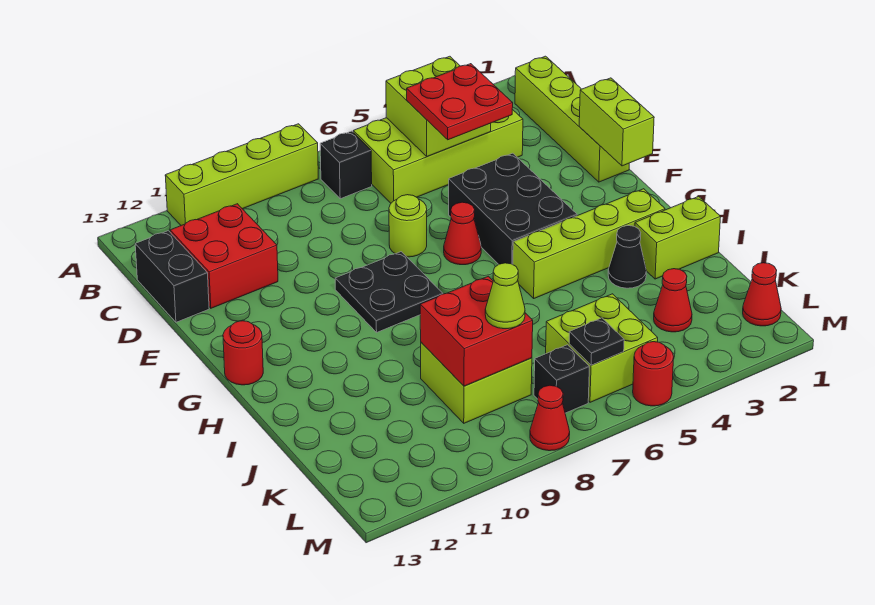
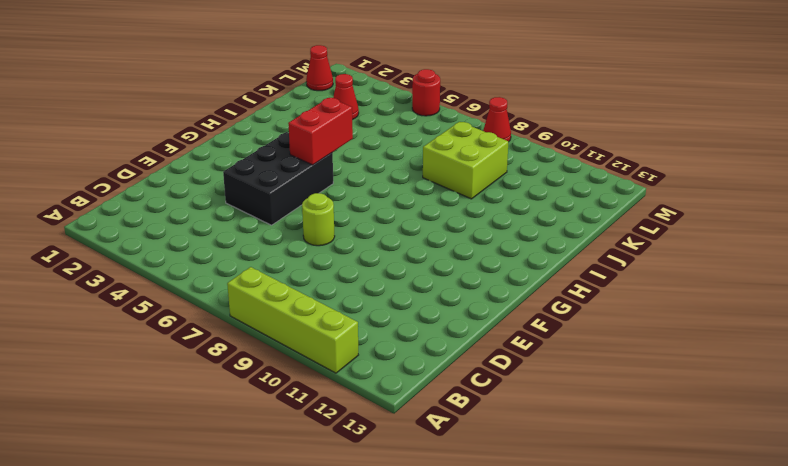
red 1x2 brick [288,98,353,165] -> none
none -> lime 1x4 brick [515,56,629,182]
none -> lime 2x4 brick [353,109,523,203]
none -> black 1x1 brick [320,131,372,199]

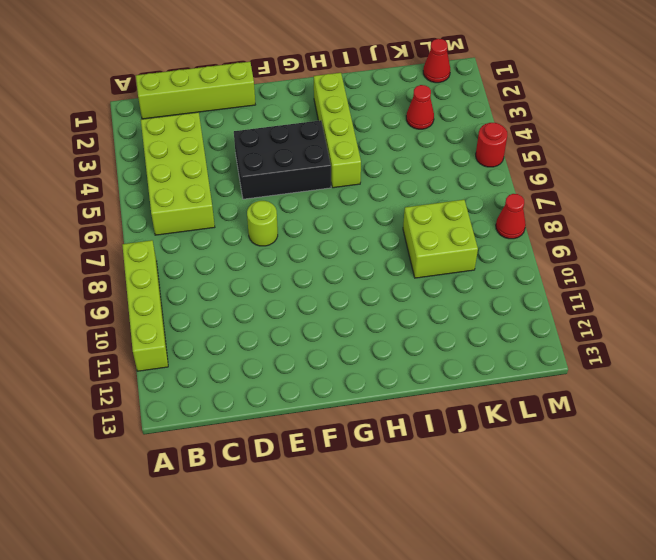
none -> black 1x1 brick [320,131,372,199]
none -> red 2x2 brick [170,204,278,308]
none -> black 1x2 brick [135,231,209,322]

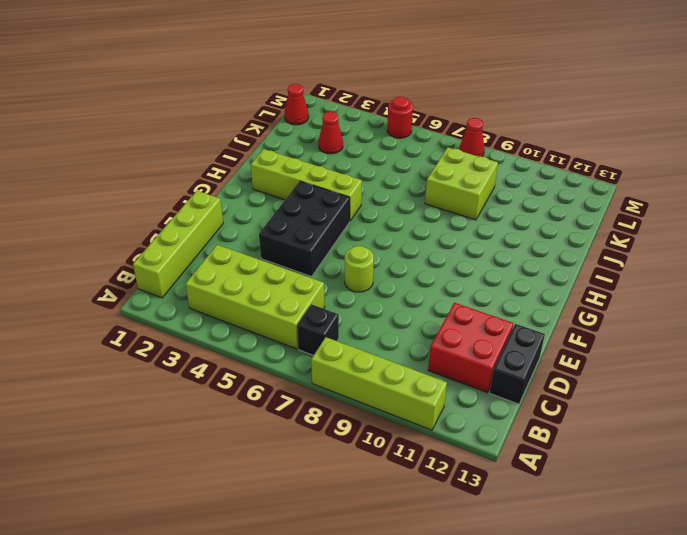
none -> red 1x1 cone [444,202,481,265]
none -> black 2x2 plate [335,252,443,332]
none -> red 1x1 round brick [223,321,263,385]

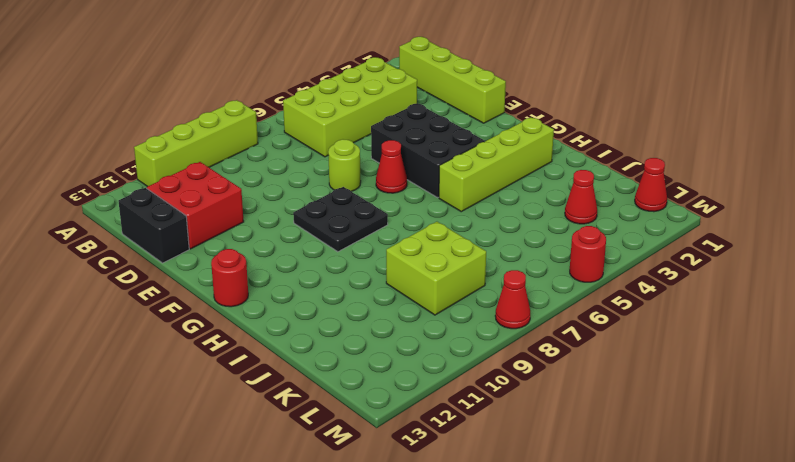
none -> black 1x1 brick [320,131,372,199]
none -> lime 1x2 brick [635,196,721,279]
none -> black 1x1 cone [608,226,646,288]

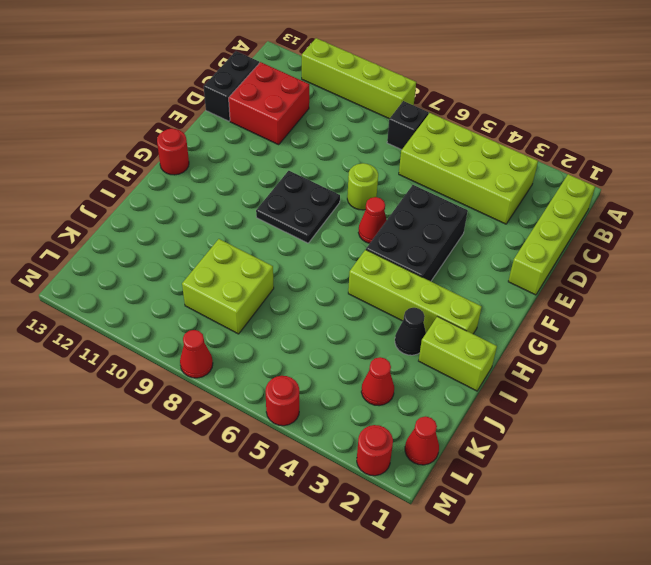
red 1x1 round brick [357,425,393,476] -> none
none -> lime 2x2 brick [546,294,658,402]
none -> black 1x1 brick [534,345,589,413]
none -> lime 2x2 brick [386,56,491,156]

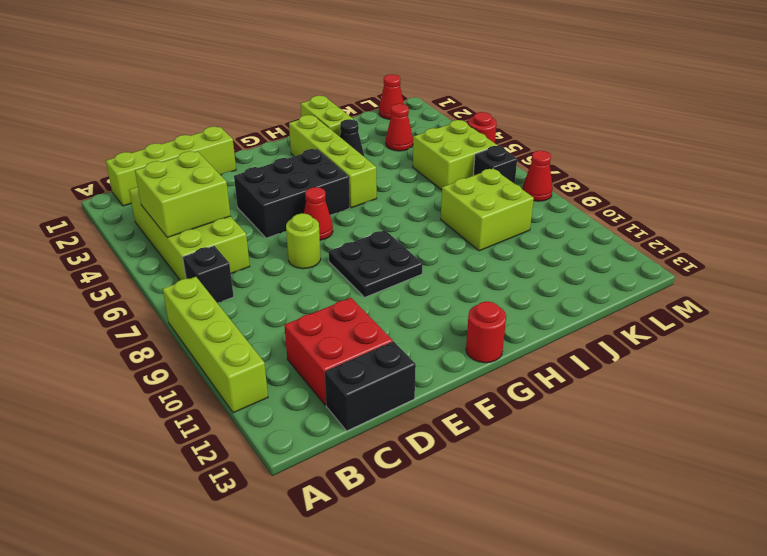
none -> lime 1x2 brick [579,78,654,166]
none -> red 2x2 brick [420,276,533,386]
none -> black 1x1 plate [569,318,624,365]

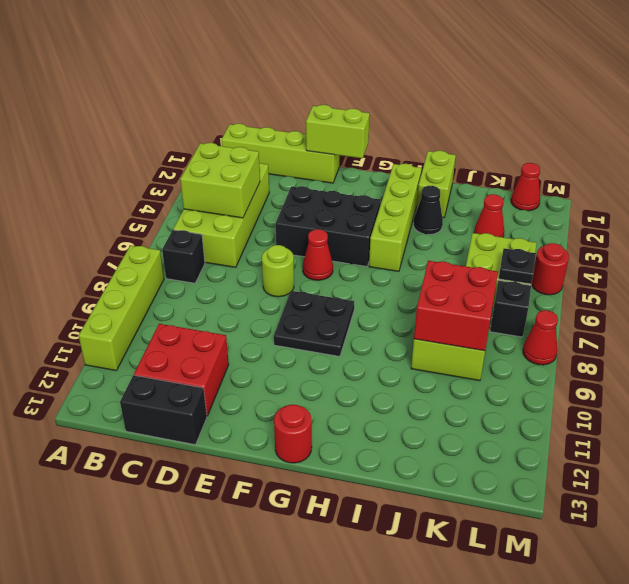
none -> red 2x2 plate [407,64,513,140]
none -> lime 1x1 cone [485,263,525,329]

